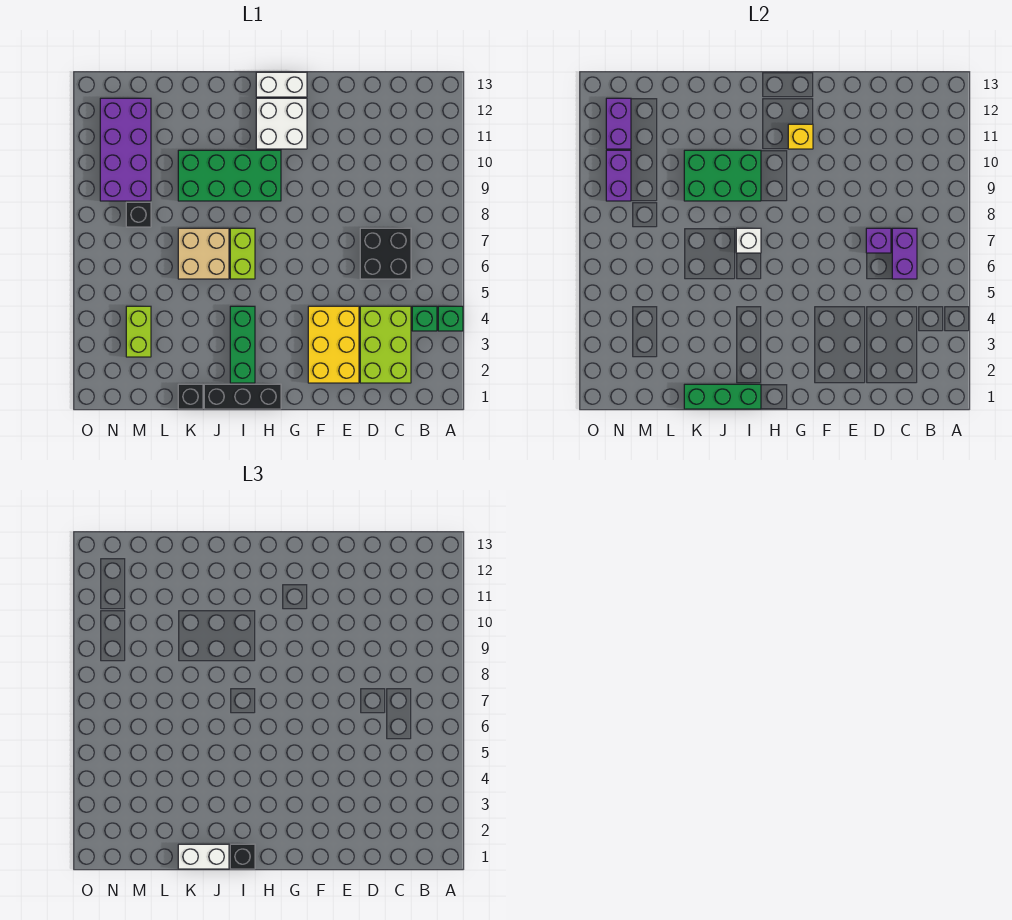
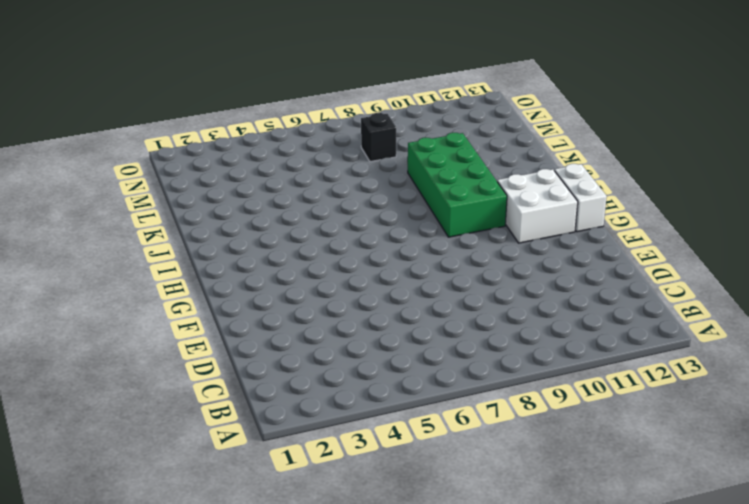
none -> green 1x1 brick [438,306,463,331]
none -> green 1x1 brick [412,306,437,331]
none -> lime 2x3 brick [360,306,411,383]

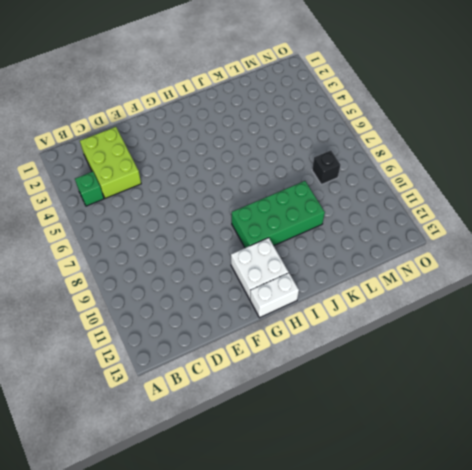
none -> green 1x1 brick [438,306,463,331]
none -> black 2x2 brick [360,228,411,279]
none -> yellow 2x3 brick [308,306,359,383]

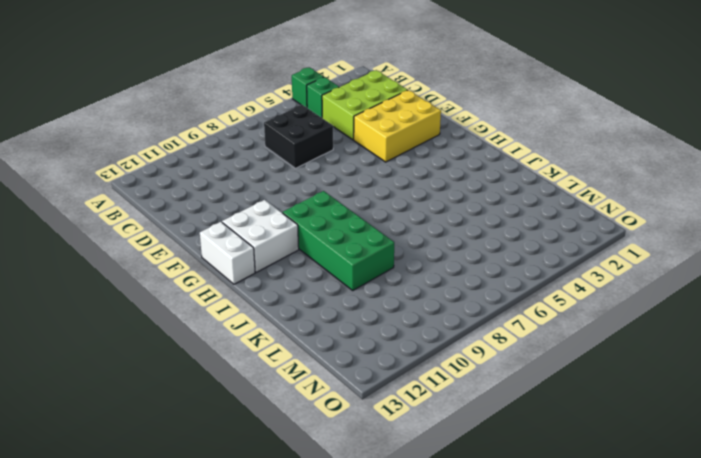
none -> black 1x3 brick [204,384,281,409]
none -> green 1x3 brick [230,306,255,383]
none -> lime 1x2 brick [230,228,255,279]

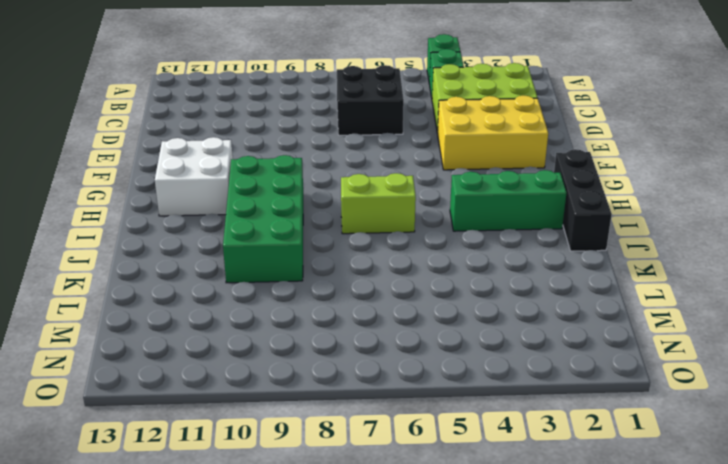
none -> white 1x2 brick [256,72,307,97]
none -> tan 2x2 brick [178,228,229,279]
none -> black 1x1 brick [178,384,203,409]

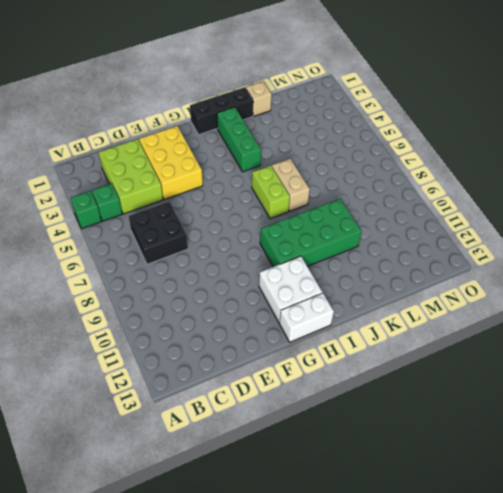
tan 1x2 brick [272,159,310,211] -> tan 2x2 brick [178,228,229,279]
tan 1x1 brick [246,81,272,116] -> black 1x1 brick [178,384,203,409]
none -> lime 1x2 brick [126,306,151,357]
none -> black 1x1 brick [126,202,151,227]
none -> purple 2x4 brick [100,98,151,201]

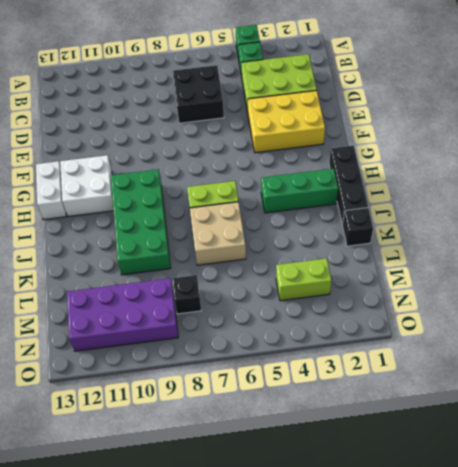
none -> purple 1x2 brick [892,228,917,279]
none -> purple 1x1 brick [866,228,891,253]
none -> yellow 1x1 brick [788,124,813,149]

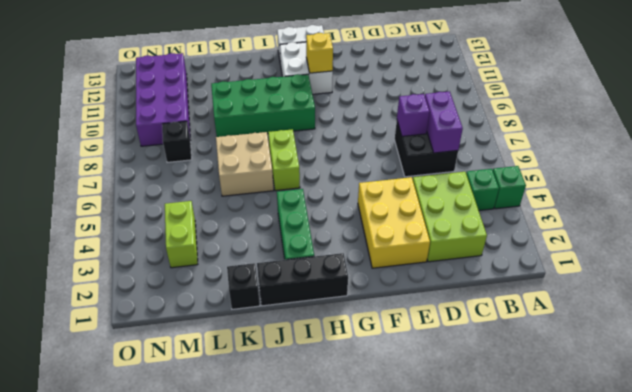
none -> green 1x3 brick [684,384,761,409]
none -> white 1x1 brick [736,228,761,253]
none -> green 2x3 brick [684,150,761,201]

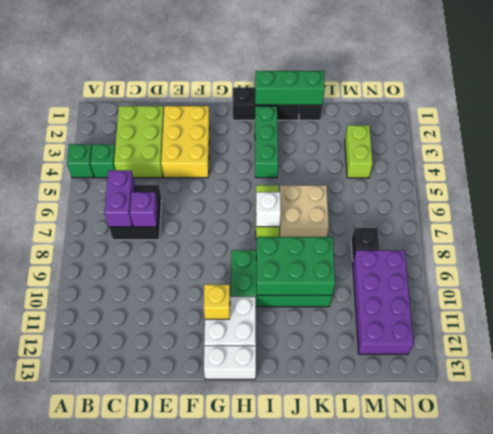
none -> purple 1x2 brick [606,150,631,201]
none -> purple 1x2 brick [606,98,631,149]
none -> black 1x1 brick [230,844,255,869]

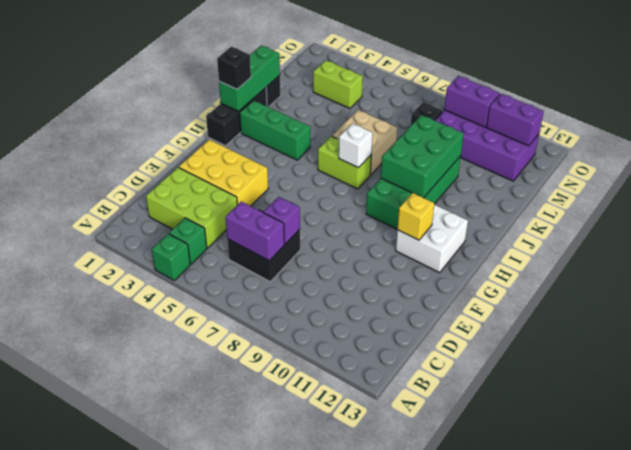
none -> white 1x2 brick [256,72,307,97]
none -> white 1x2 brick [178,844,229,869]

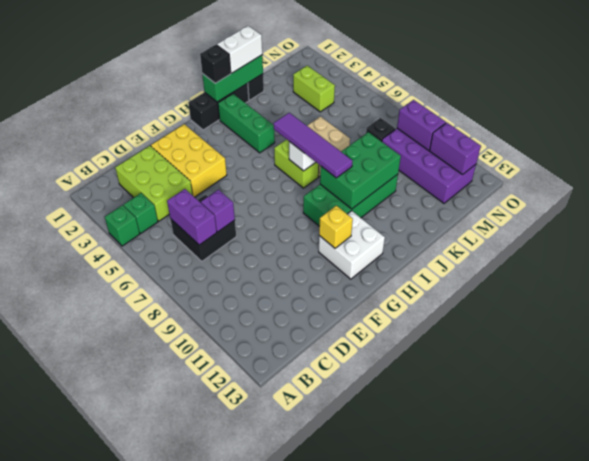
purple 1x4 tile [274,113,353,178] -> none
none -> white 1x2 brick [256,72,307,97]

